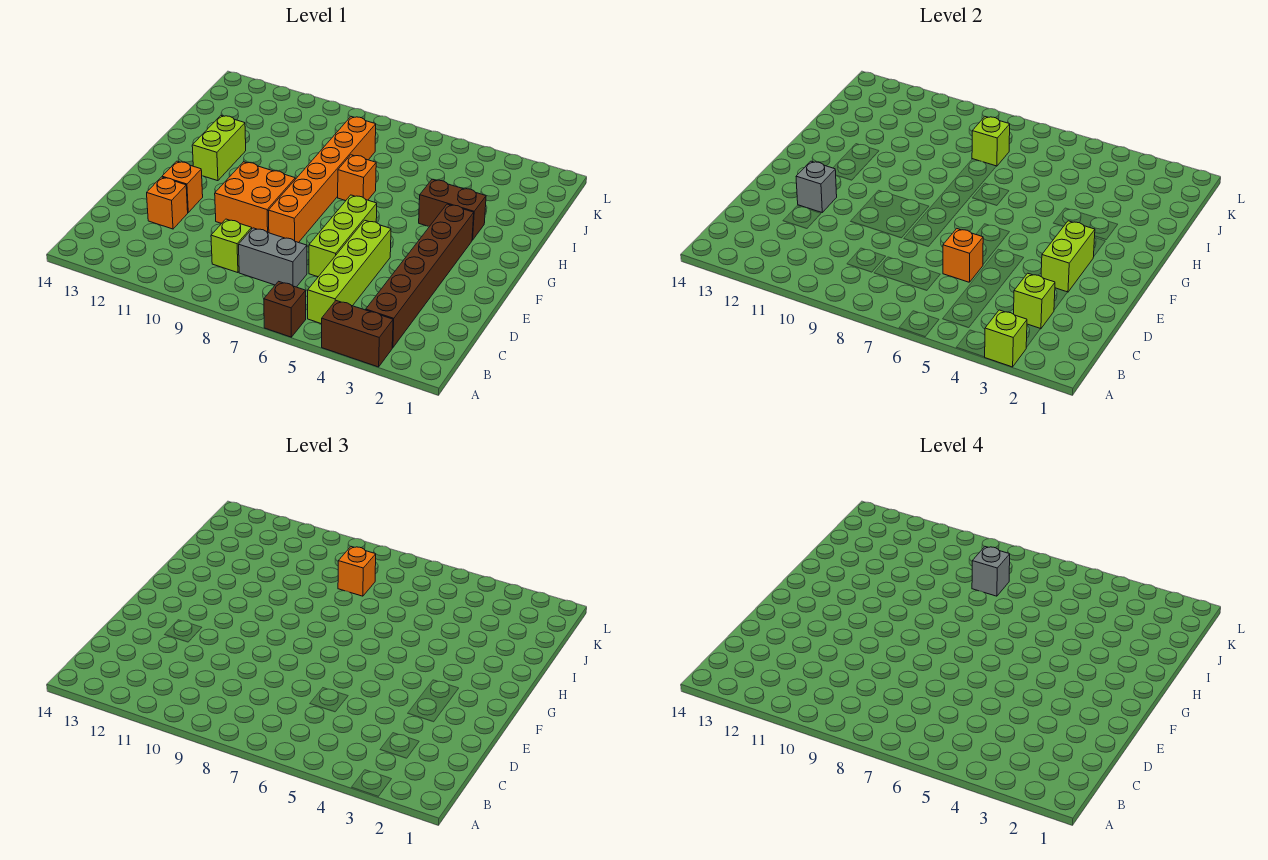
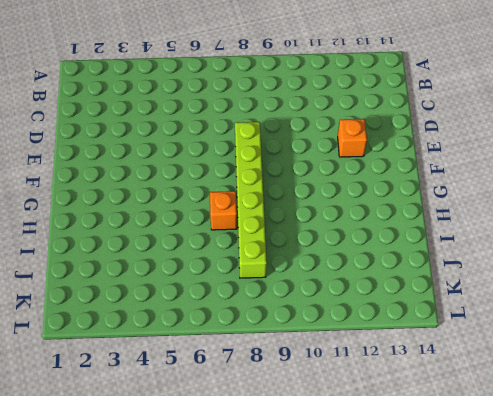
lime 1x6 brick [235,122,267,278] -> orange 1x6 brick [268,117,376,243]
none -> brown 1x2 brick [322,301,393,367]
none -> brown 1x1 brick [264,281,306,337]
none -> brown 1x6 brick [366,204,474,348]

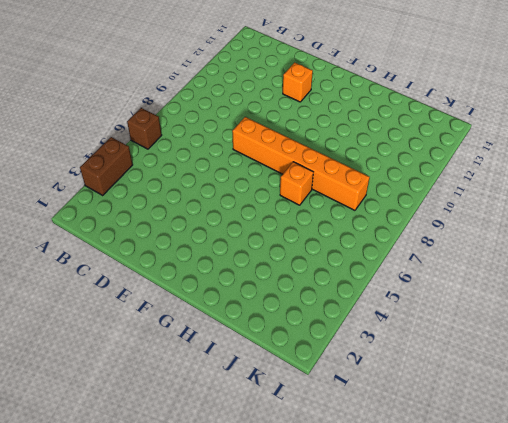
none -> brown 1x6 brick [366,204,474,348]
none -> lime 1x4 brick [308,220,391,324]
none -> grey 1x2 brick [239,228,307,287]

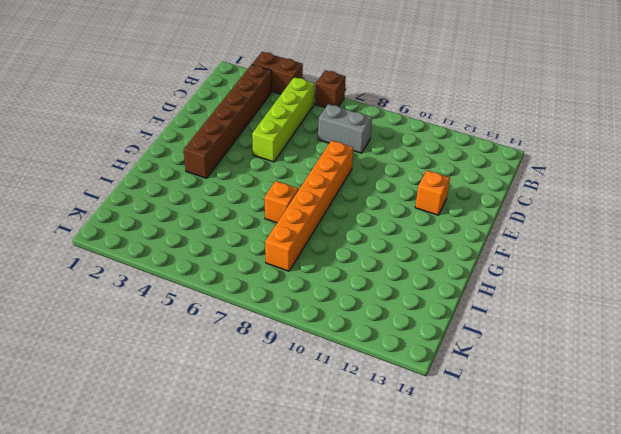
none -> lime 1x1 brick [211,219,252,273]
none -> lime 1x3 brick [309,195,377,277]
none -> orange 1x1 brick [147,177,188,229]

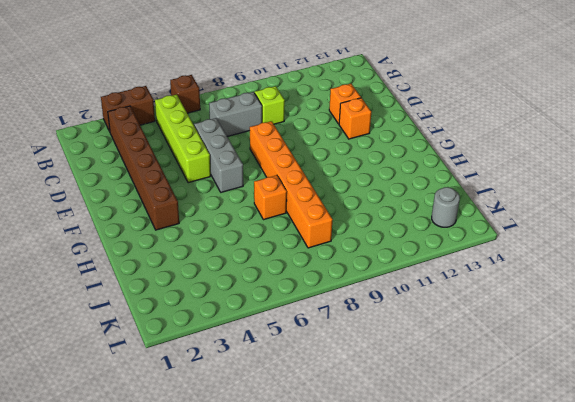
grey 1x3 brick [194,118,243,192] -> lime 1x3 brick [309,195,377,277]
grey 1x1 round brick [432,187,460,227] -> none
none -> orange 2x2 brick [215,162,295,233]
none -> lime 1x2 brick [192,116,246,181]
none -> brown 1x2 brick [419,179,486,240]

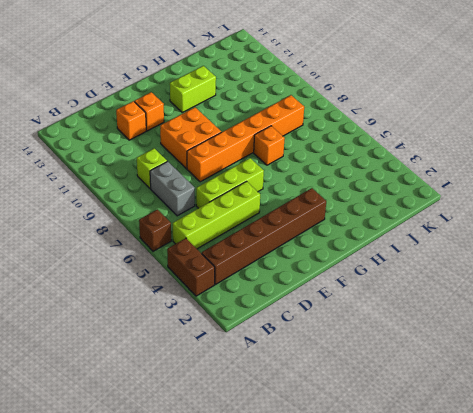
none -> brown 1x2 brick [419,179,486,240]
none -> lime 1x1 brick [985,310,1027,367]
none -> lime 1x1 brick [1014,273,1055,329]

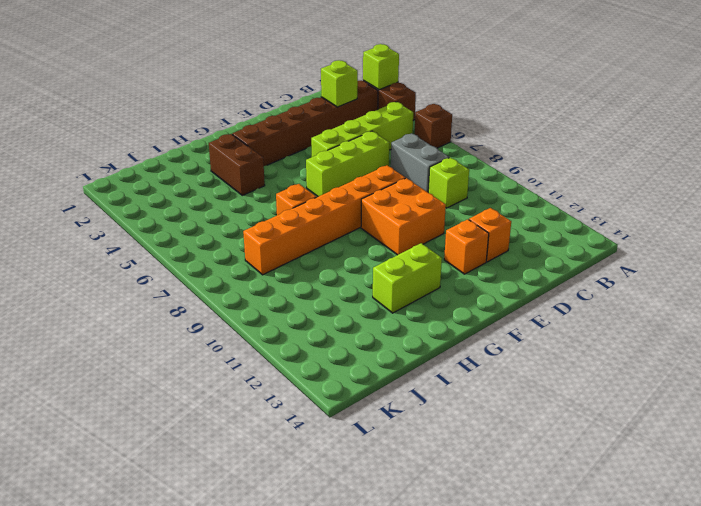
none -> orange 1x1 brick [943,229,983,282]
none -> lime 1x2 brick [1041,221,1095,292]
none -> grey 1x1 brick [796,161,837,212]

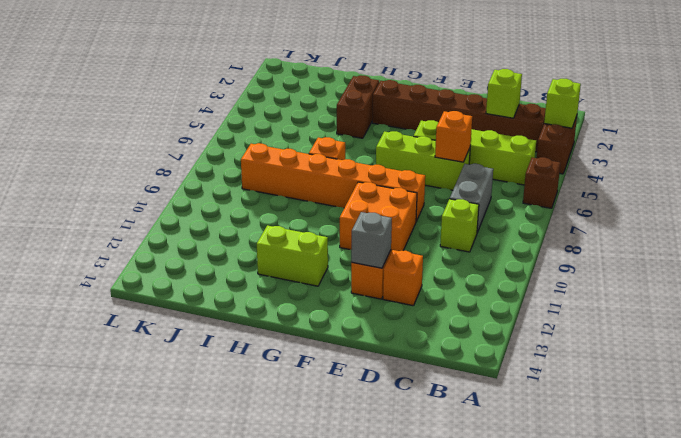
none -> lime 1x2 brick [1041,221,1095,292]
none -> lime 1x1 brick [972,117,1010,166]
none -> orange 1x1 brick [338,547,376,596]

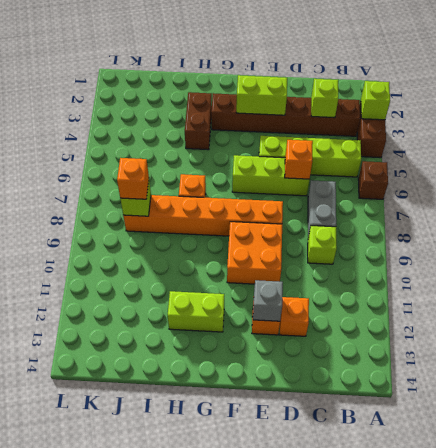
none -> grey 1x1 brick [972,547,1010,596]

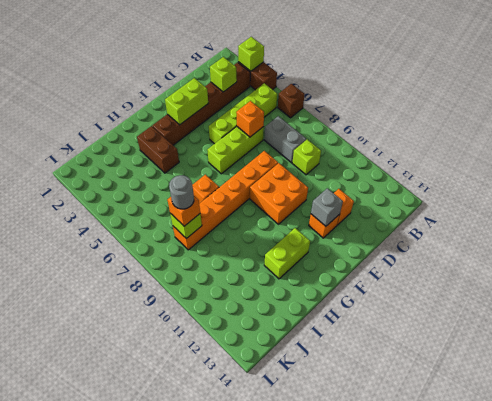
grey 1x1 round brick [169,175,194,209] -> grey 1x1 brick [972,547,1010,596]

